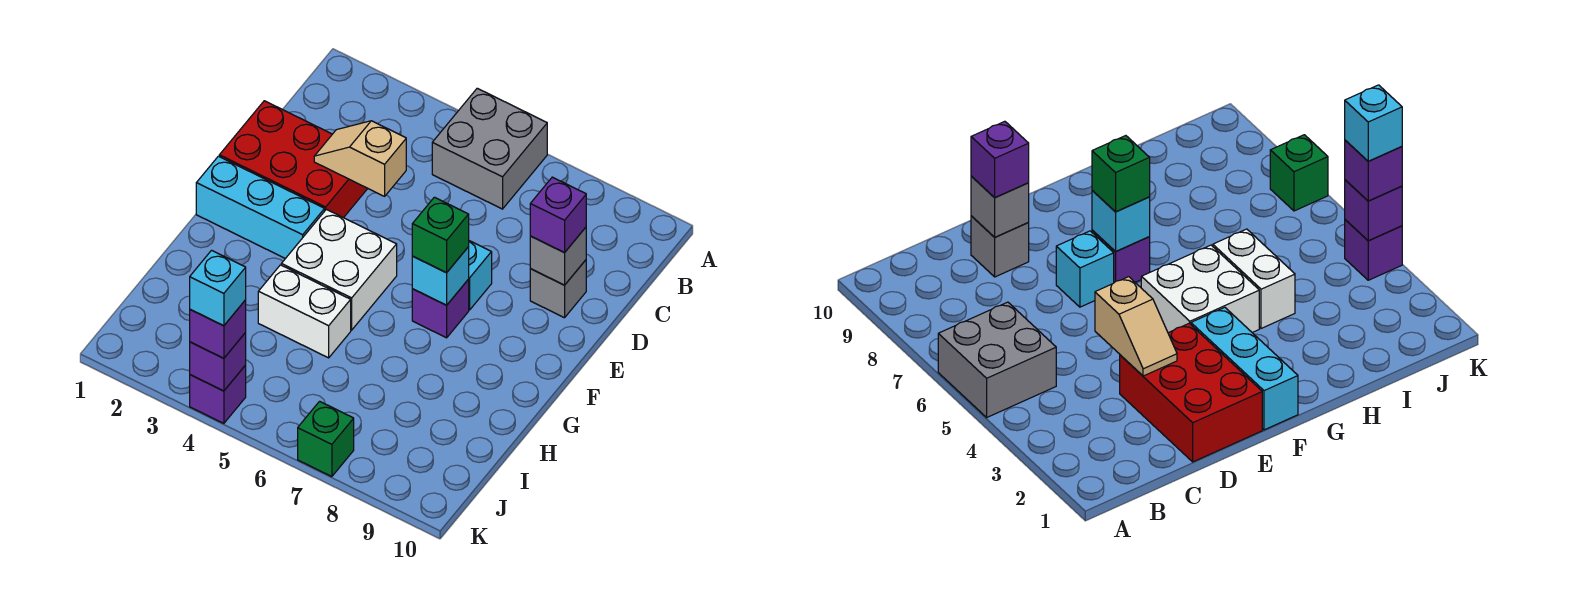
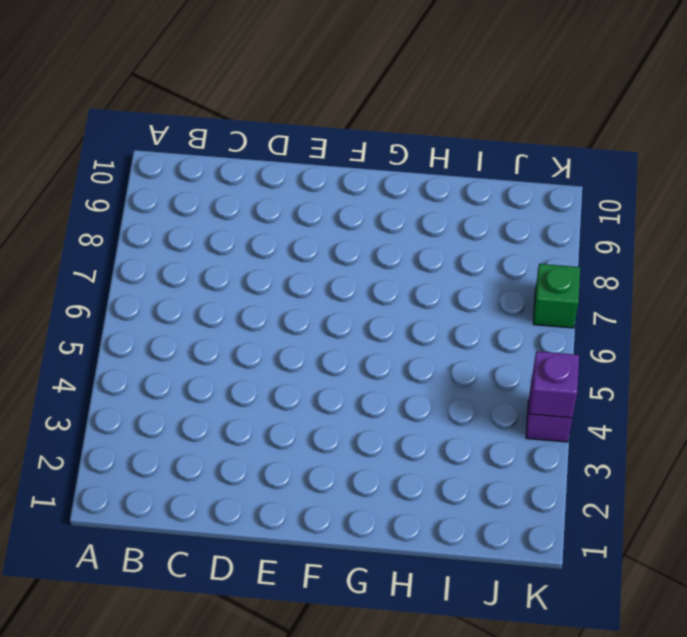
none -> grey 2x2 brick [432,88,547,209]
none -> red 2x3 brick [219,101,368,218]
none -> grey 1x1 brick [530,260,586,318]

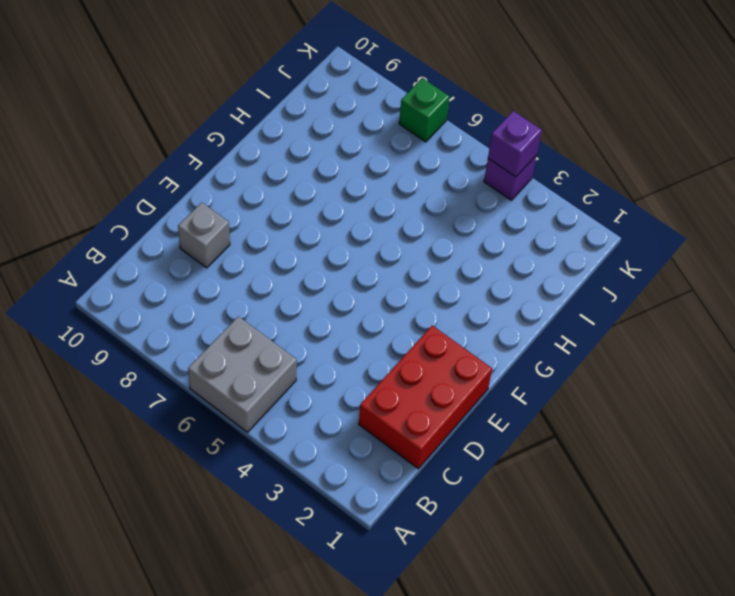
red 2x3 brick [359,326,492,469] -> red 2x3 brick turned to [219,101,368,218]
none -> cyan 1x1 brick [468,241,492,310]
none -> cyan 1x3 brick [196,156,325,259]
none -> white 2x2 brick [281,209,397,330]

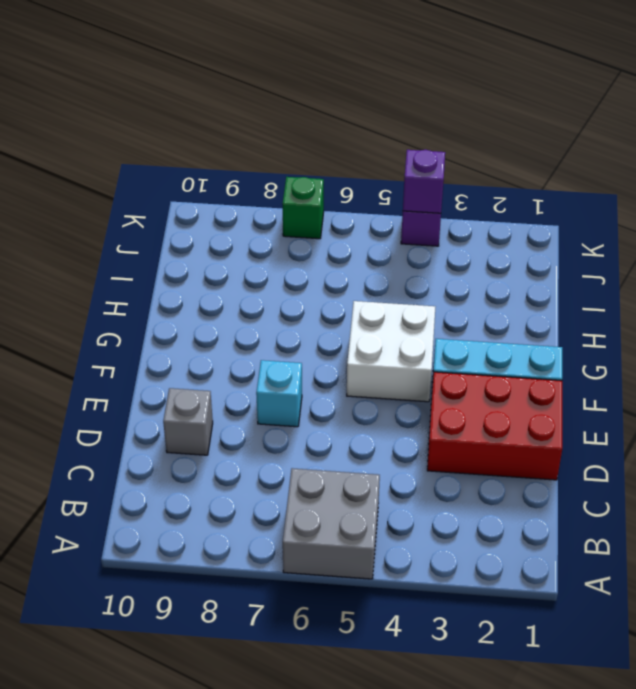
none -> purple 1x1 brick [412,280,469,338]
none -> white 1x2 brick [258,265,351,358]
none -> tan 1x2 slope [314,121,406,196]

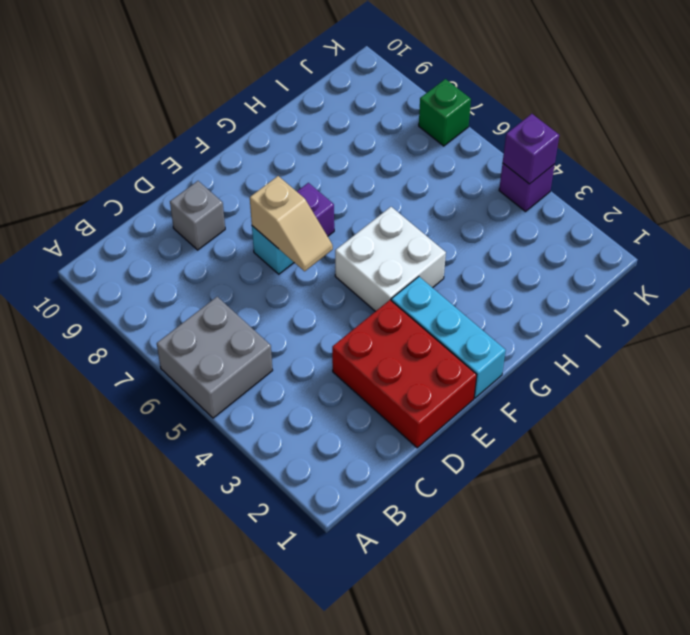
tan 1x2 slope [250,176,333,271] -> tan 1x2 slope moved to [314,121,406,196]
none -> white 1x2 brick [258,265,351,358]
none -> grey 1x1 brick [530,227,586,285]
none -> cyan 1x1 brick [412,247,469,305]

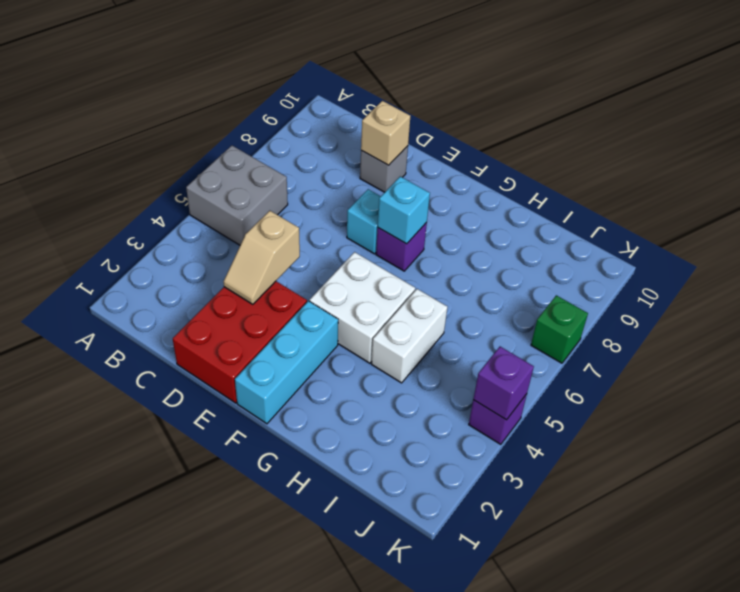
tan 1x1 brick [361,101,410,165] -> grey 1x1 brick [530,227,586,285]
none -> purple 1x1 brick [530,177,586,253]
none -> green 1x1 brick [412,197,469,273]
none -> purple 1x1 brick [190,300,246,358]

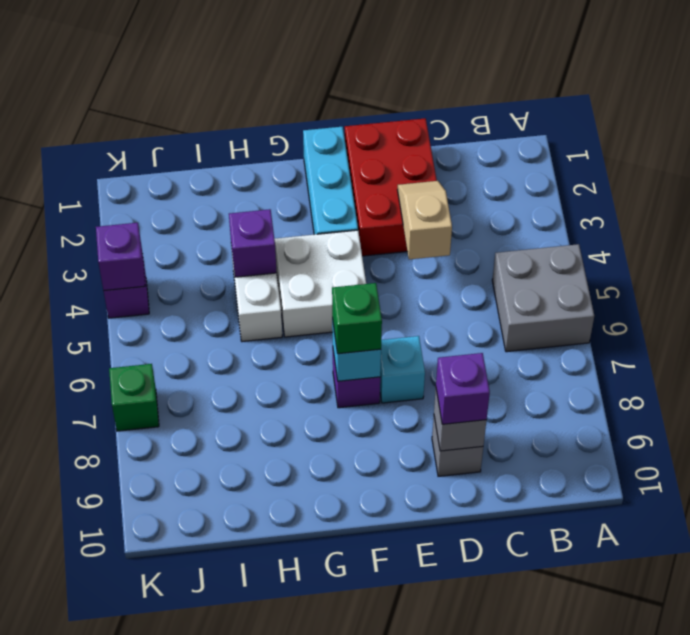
purple 1x1 brick [229,209,277,277] -> purple 1x1 brick moved to [190,300,246,358]
none -> cyan 1x1 brick [190,250,246,326]

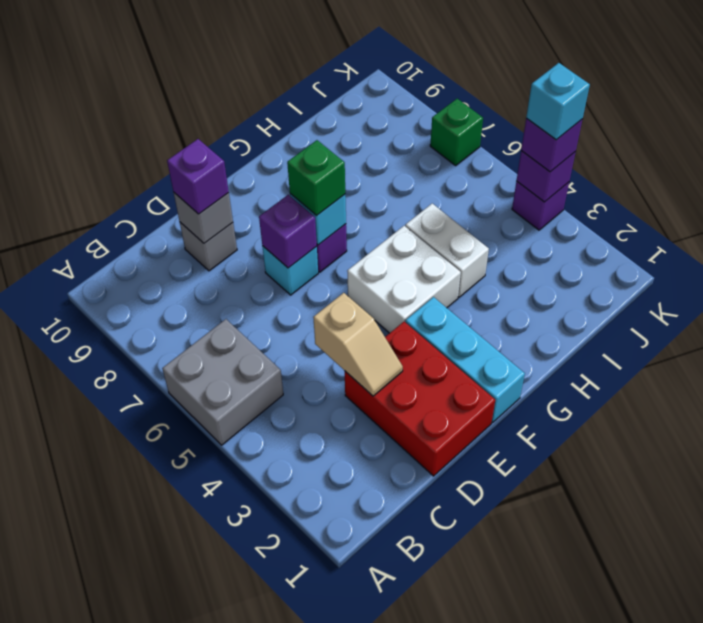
purple 1x1 brick [259,195,317,268] -> none

